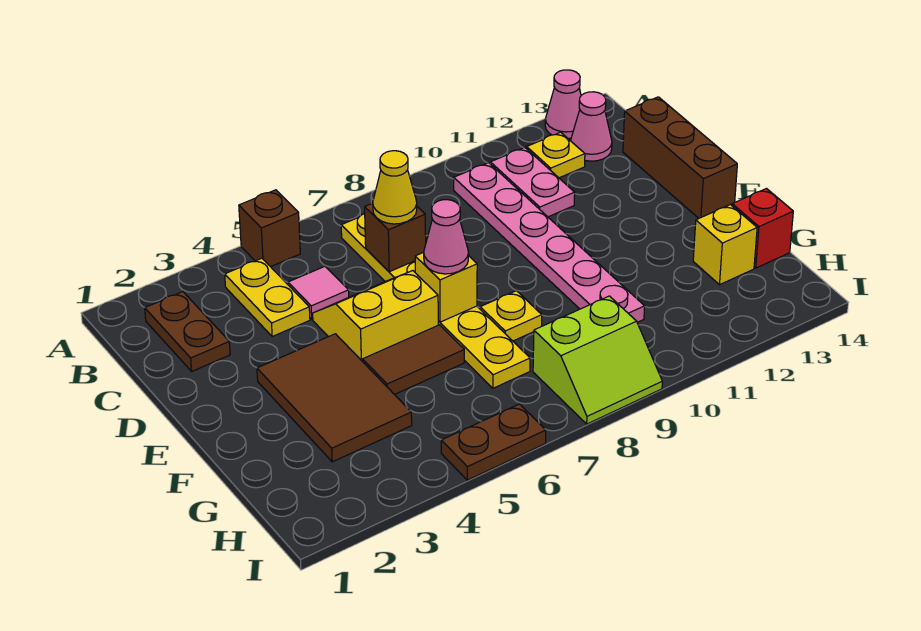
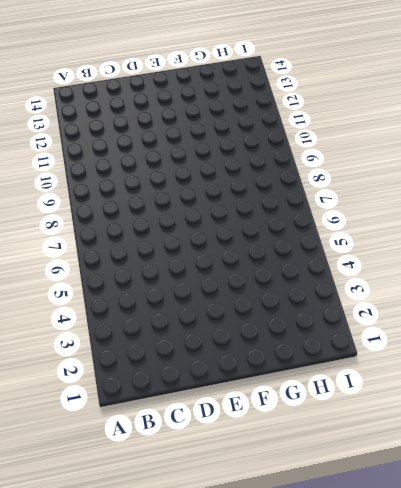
none -> brown 1x1 brick [239,190,300,267]
none -> pink 1x1 cone [545,70,581,139]
none -> brown 1x2 plate [145,292,230,371]

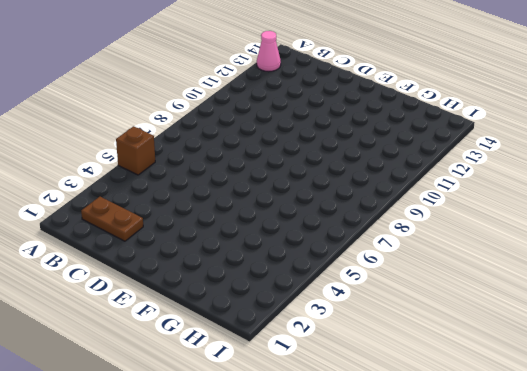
none -> yellow 1x2 plate [225,258,310,336]
none -> yellow 1x6 plate [341,214,530,388]
none -> pink 1x6 plate [454,163,645,322]

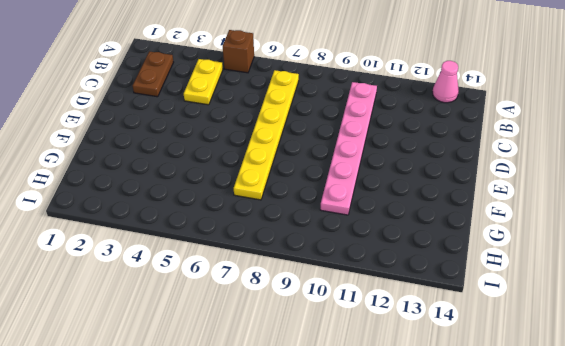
none -> pink 1x2 plate [490,147,575,217]
none -> yellow 1x1 plate [527,132,585,178]
none -> pink 1x1 cone [571,92,612,161]

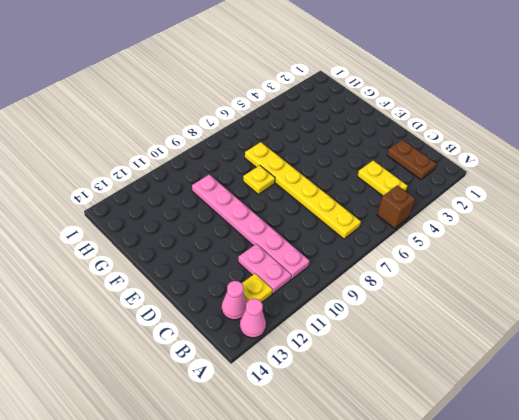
none -> pink 1x1 tile [288,266,349,319]
none -> brown 1x3 brick [623,97,737,218]
none -> yellow 2x2 slope [313,271,438,362]

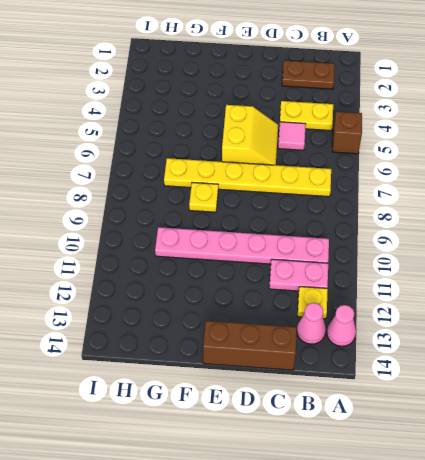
none -> brown 2x3 tile [257,334,412,462]
none -> brown 1x2 tile [363,325,464,395]
none -> yellow 1x1 brick [693,205,757,285]

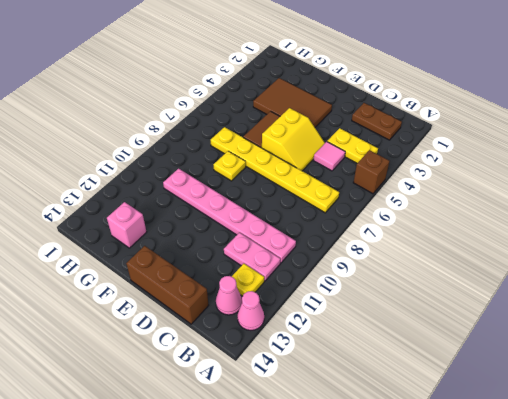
pink 1x1 brick [107,202,146,248] -> yellow 1x1 brick [693,205,757,285]
none -> red 1x1 brick [732,189,793,268]
none -> lime 2x2 slope [533,296,662,424]
none -> brown 1x2 plate [441,404,546,480]

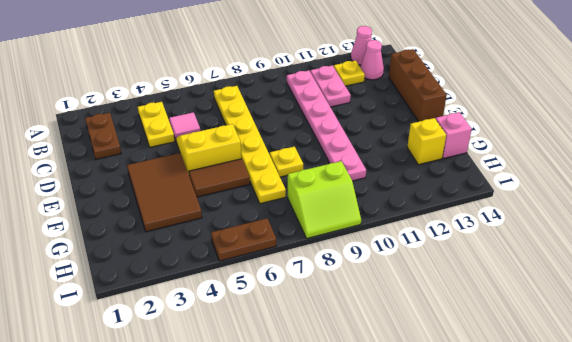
pink 1x1 brick [436,112,472,158] -> red 1x1 brick [732,189,793,268]
none -> brown 1x1 brick [239,190,300,267]
none -> brown 1x1 brick [365,203,426,272]
none -> yellow 1x1 brick [415,252,477,322]

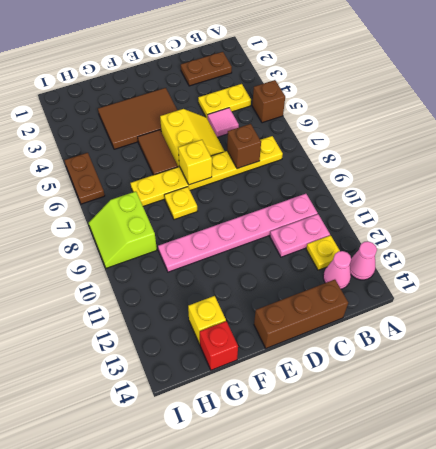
none -> yellow 1x1 cone [373,151,417,224]
none -> pink 1x1 cone [424,200,469,274]

